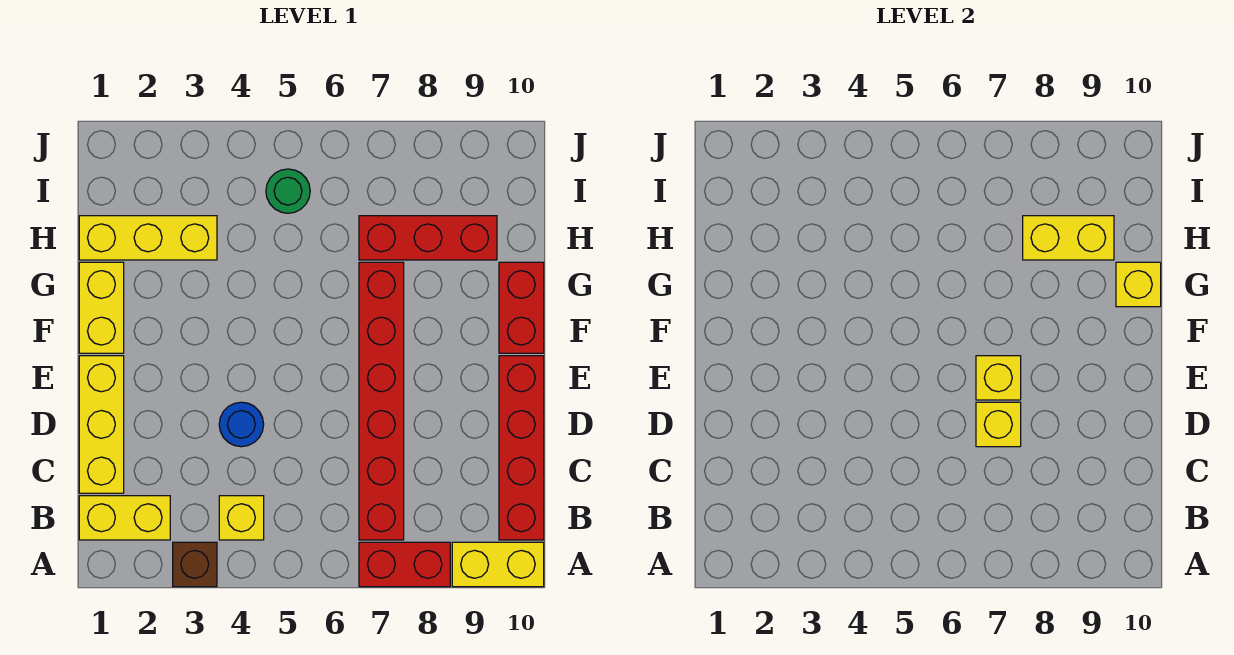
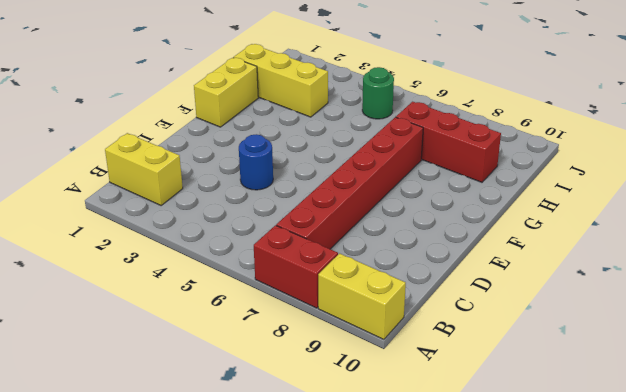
none -> brown 1x1 brick [173,542,217,587]
none -> yellow 1x1 brick [219,496,264,540]
none -> red 1x4 brick [499,356,544,540]

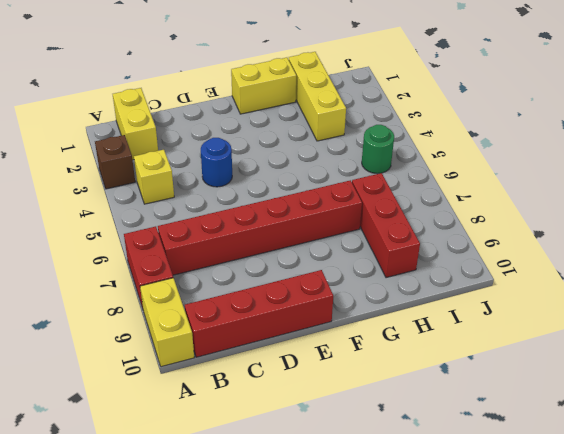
none -> yellow 1x3 brick [79,356,124,493]
none -> red 1x2 brick [499,262,544,353]
none -> yellow 1x1 brick [976,402,1021,447]

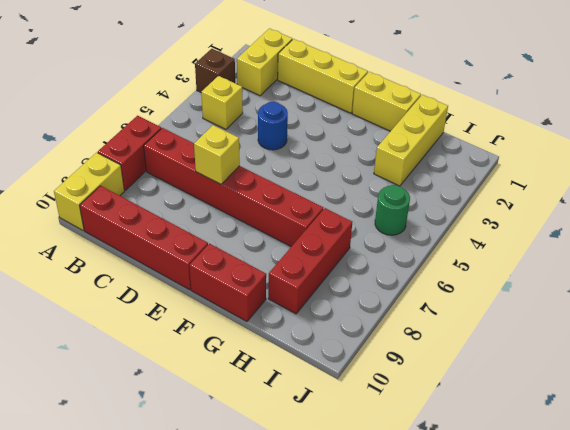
none -> yellow 1x1 brick [976,356,1021,400]
none -> yellow 1x1 brick [1116,262,1161,307]
none -> yellow 1x2 brick [1023,216,1114,260]

